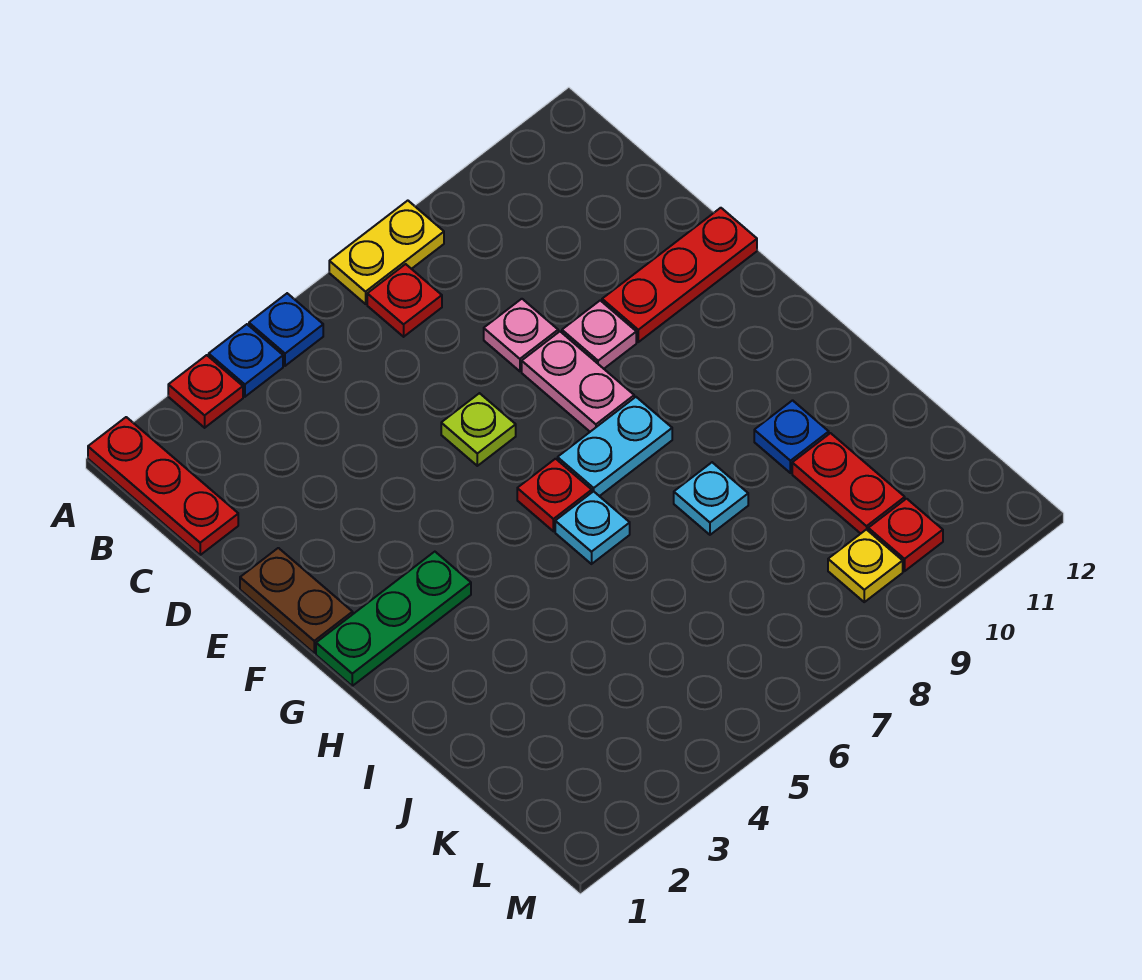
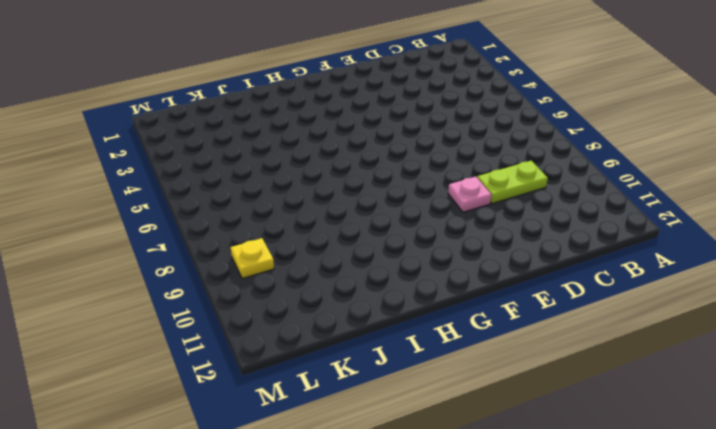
lime 1x2 plate [477,161,548,204] -> none
none -> red 1x3 plate [88,417,238,555]
none -> red 1x1 plate [168,355,243,428]
none -> blue 1x1 plate [209,324,283,397]

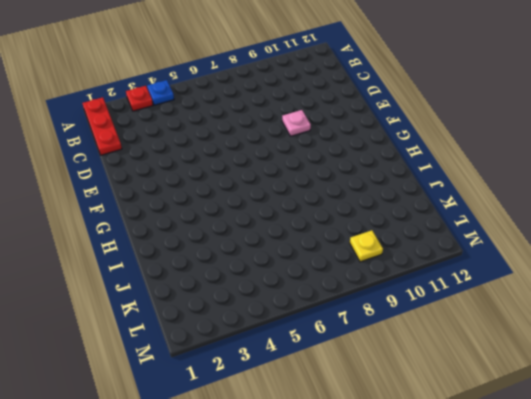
none -> blue 1x1 plate [249,293,323,366]
none -> yellow 1x2 plate [329,201,444,304]
none -> red 1x1 plate [367,264,442,337]

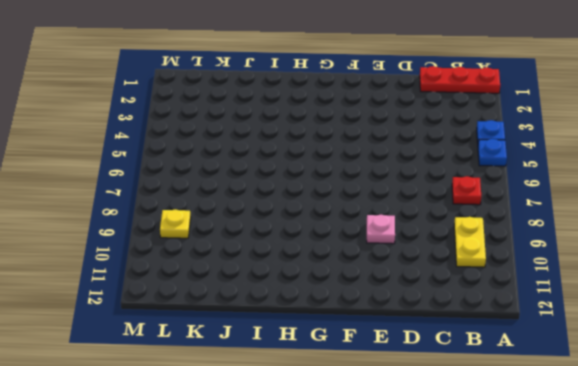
yellow 1x2 plate [454,217,486,267] -> yellow 1x2 plate moved to [329,201,444,304]
none -> red 1x1 plate [168,355,243,428]
none -> pink 1x1 plate [484,299,558,371]
none -> brown 1x2 plate [240,548,353,653]

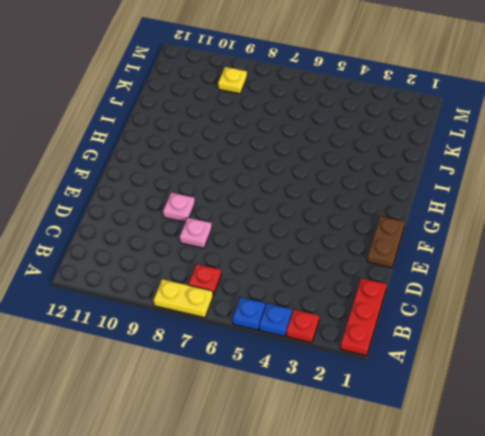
none -> lime 1x1 plate [441,393,516,466]
none -> pink 1x2 plate [522,332,634,432]
none -> red 1x3 plate [602,208,757,342]

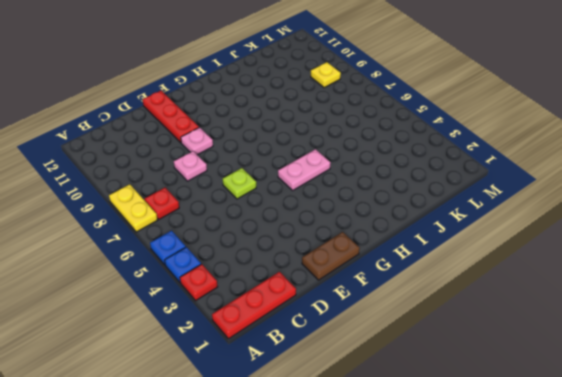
pink 1x2 plate [278,149,331,190] -> pink 1x2 plate moved to [522,332,634,432]
none -> green 1x3 plate [316,552,471,686]
none -> red 1x1 plate [517,459,592,531]
none -> cyan 1x2 plate [558,397,672,496]

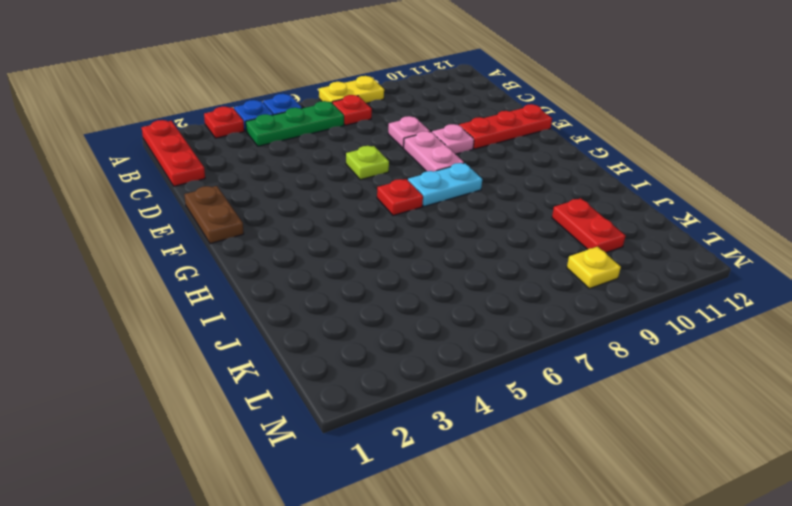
green 1x3 plate [246,101,344,146] -> green 1x3 plate moved to [316,552,471,686]
none -> cyan 1x1 plate [555,491,630,564]
none -> cyan 1x1 plate [674,462,748,535]
none -> blue 1x1 plate [754,400,829,473]

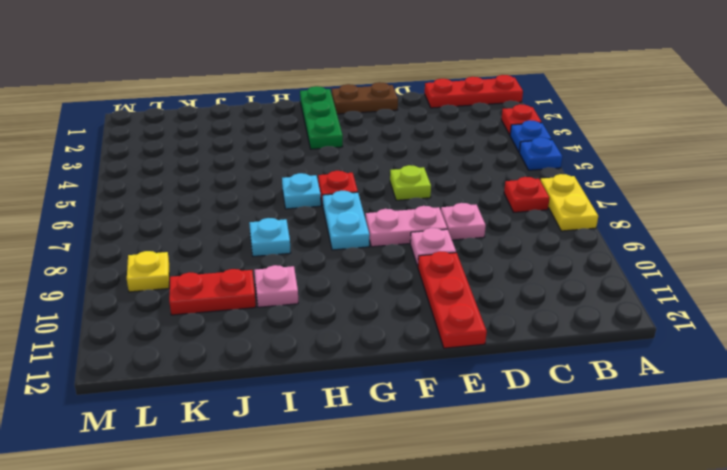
pink 1x1 plate [254,265,298,307] -> blue 1x1 plate [754,400,829,473]
none -> red 1x1 plate [868,499,943,571]

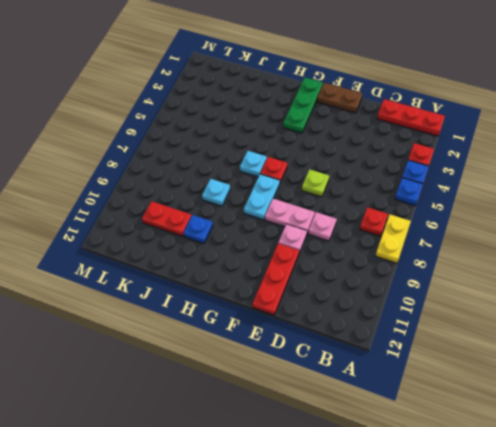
none -> yellow 1x1 plate [828,529,903,602]
none -> red 1x1 plate [868,499,943,571]

